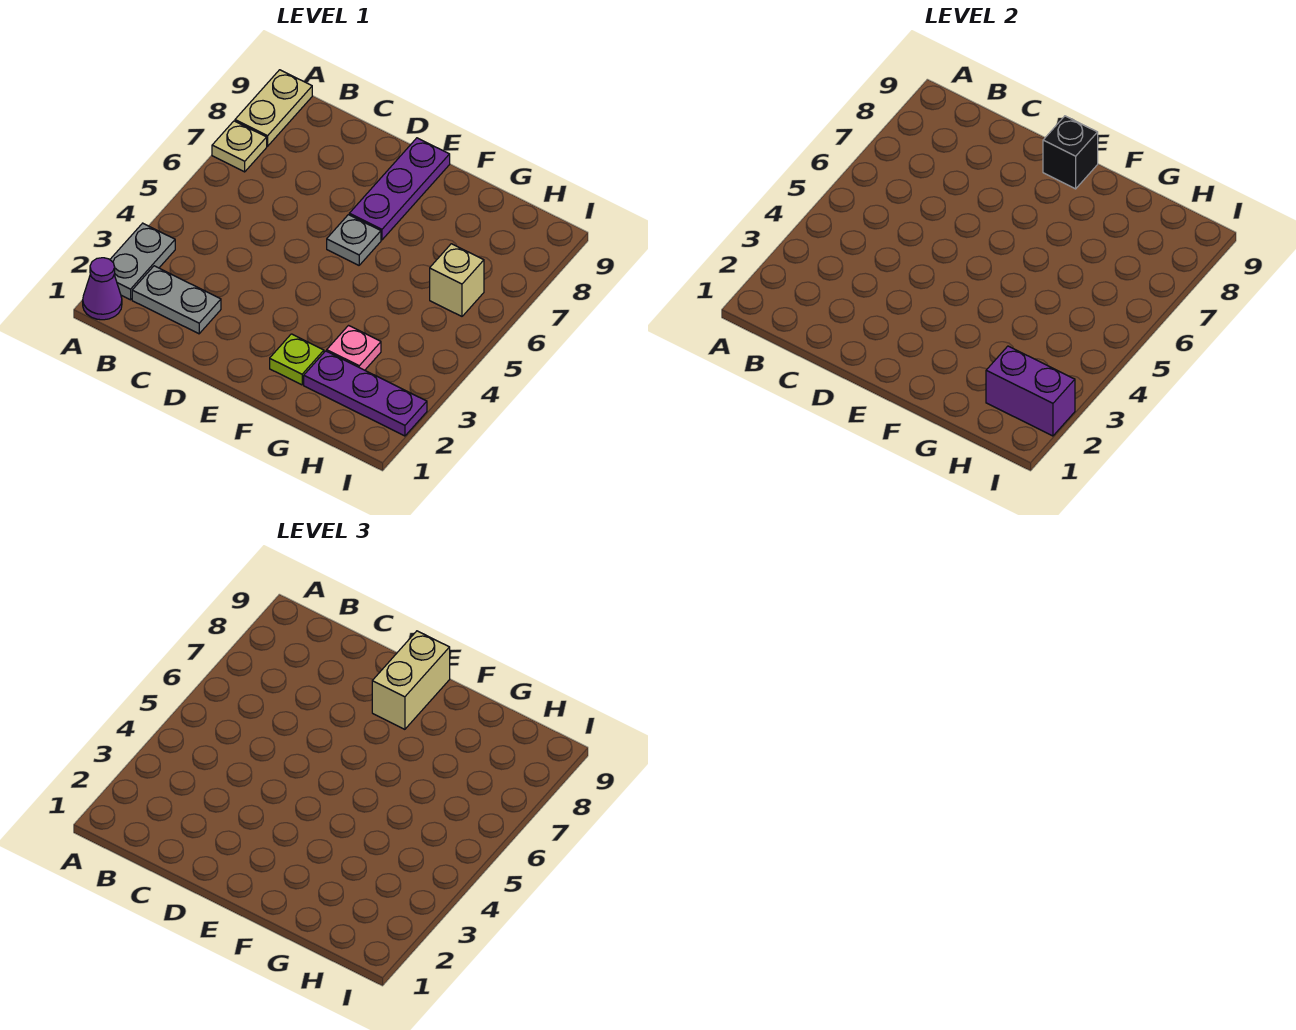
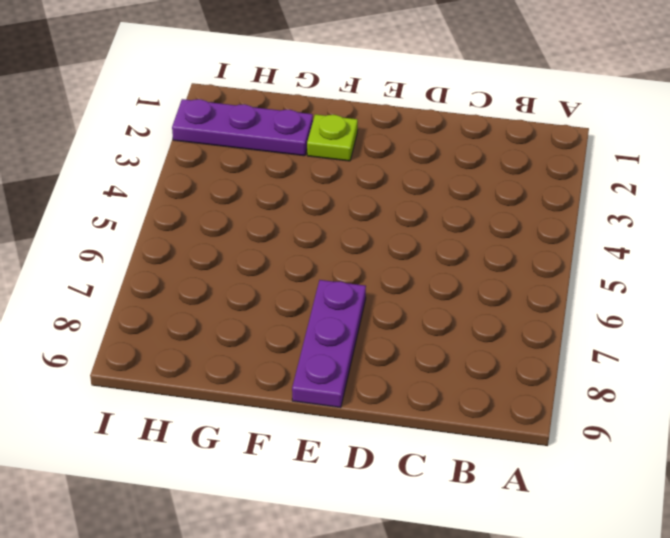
none -> purple 1x1 cone [83,258,122,320]
none -> grey 1x2 plate [110,223,175,300]
none -> tan 1x1 plate [212,121,267,172]

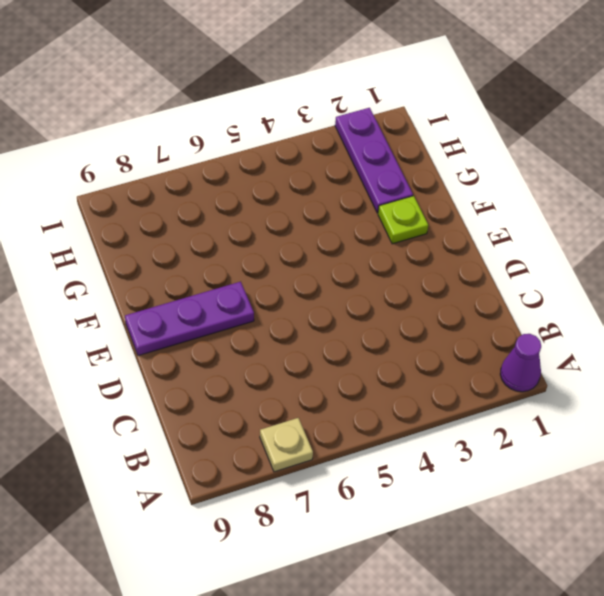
none -> grey 1x2 plate [110,223,175,300]
none -> tan 1x2 plate [235,70,312,146]
none -> grey 1x2 plate [132,266,221,334]

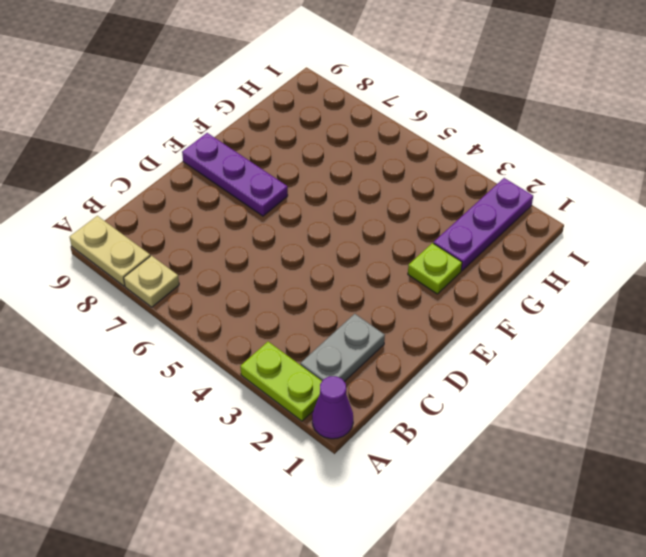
lime 1x2 plate [240,342,322,421] -> grey 1x2 plate [110,223,175,300]
none -> grey 1x1 plate [327,215,381,265]
none -> pink 1x1 plate [327,326,381,370]
none -> tan 1x1 brick [430,244,484,316]

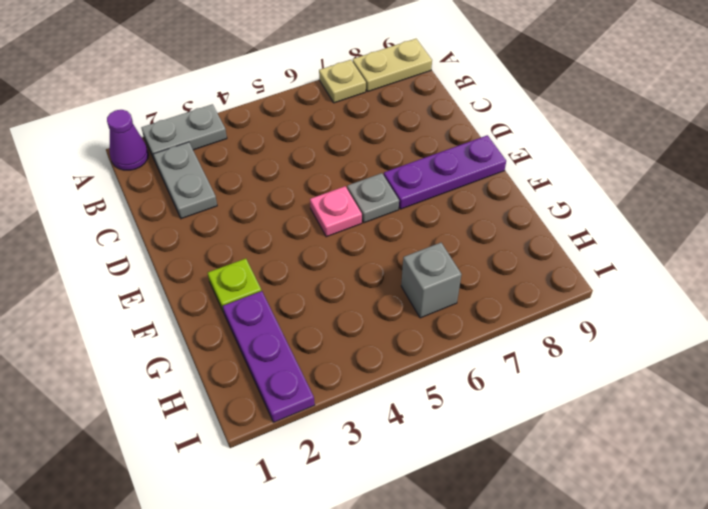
pink 1x1 plate [310,186,362,237] -> pink 1x1 plate moved to [327,326,381,370]
grey 1x1 brick [401,243,462,318] -> tan 1x1 brick [430,244,484,316]
none -> black 1x1 brick [1043,116,1098,189]
none -> purple 1x2 brick [986,346,1075,436]
none -> tan 1x2 brick [372,631,450,729]

